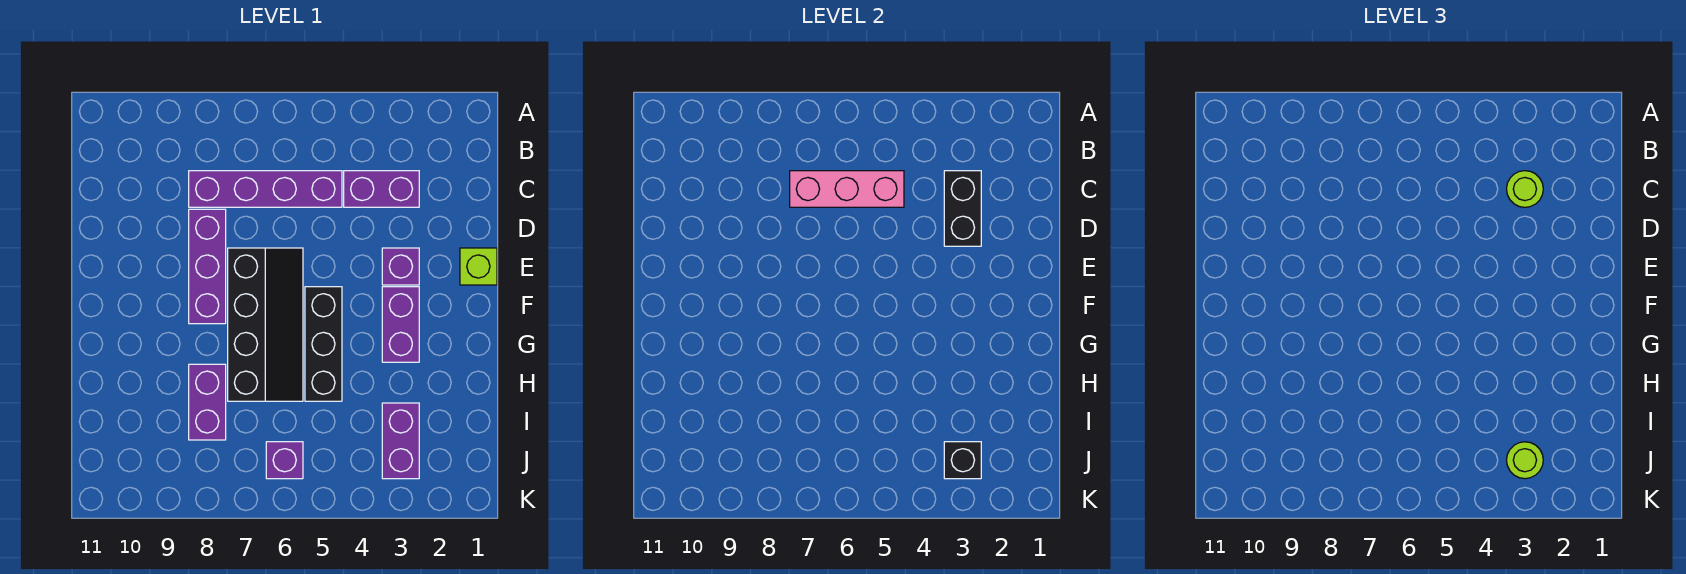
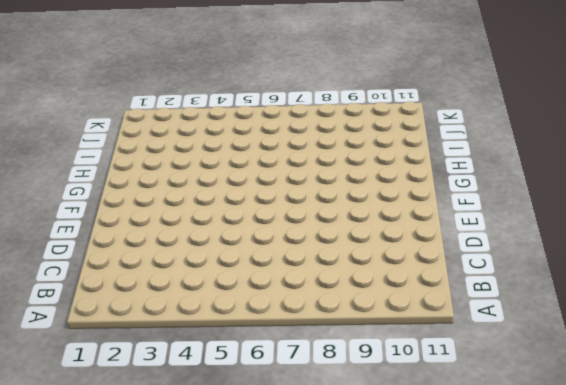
none -> purple 1x2 brick [344,171,419,207]
none -> purple 1x4 brick [189,171,342,207]
none -> purple 1x3 brick [189,209,226,324]

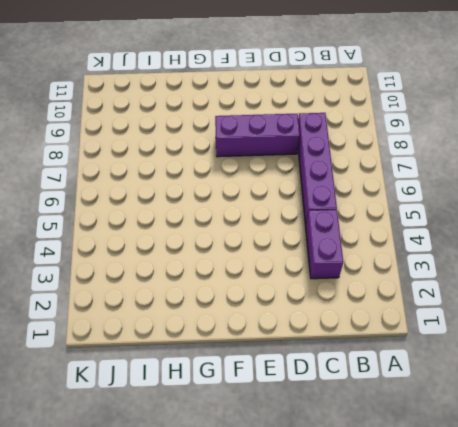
none -> lime 1x1 brick [460,248,497,285]
none -> purple 1x1 brick [382,248,419,285]
none -> black 2x4 slope [228,248,303,401]

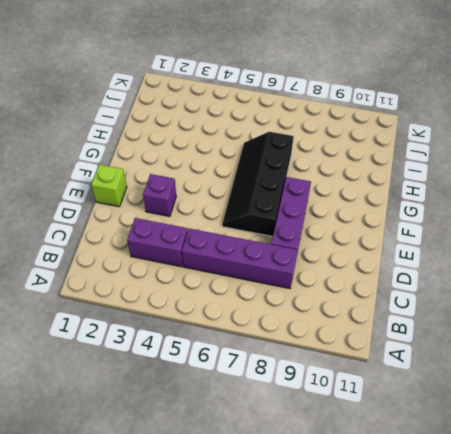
none -> purple 1x2 brick [382,287,419,362]
none -> black 1x3 brick [305,287,342,401]
none -> purple 1x2 brick [189,364,226,440]

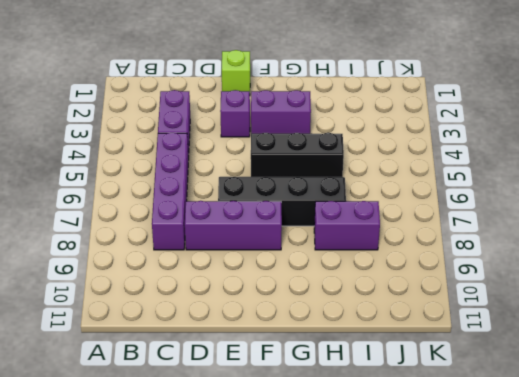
none -> purple 1x2 brick [382,403,419,479]
none -> purple 1x1 brick [266,442,303,479]
none -> black 1x2 brick [944,171,981,246]

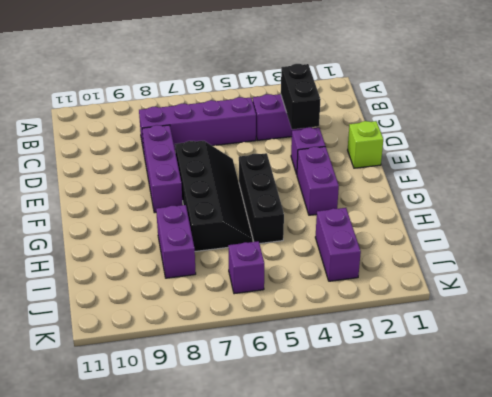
none -> pink 1x3 brick [790,171,904,207]
none -> black 1x1 brick [944,442,981,479]
none -> lime 1x1 round brick [1507,171,1543,207]

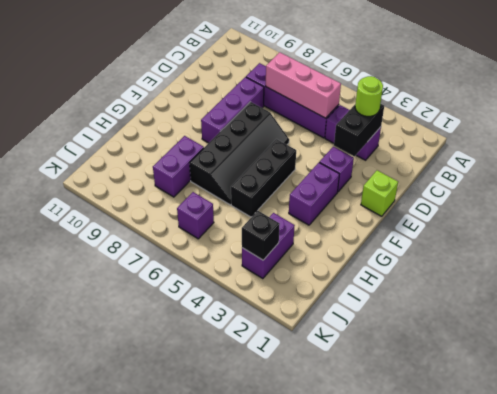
none -> lime 1x1 round brick [1507,442,1543,479]

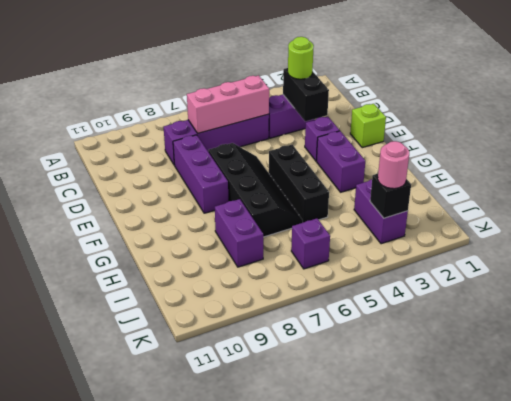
pink 1x1 round brick [378,141,409,189] -> lime 1x1 round brick [1507,442,1543,479]

